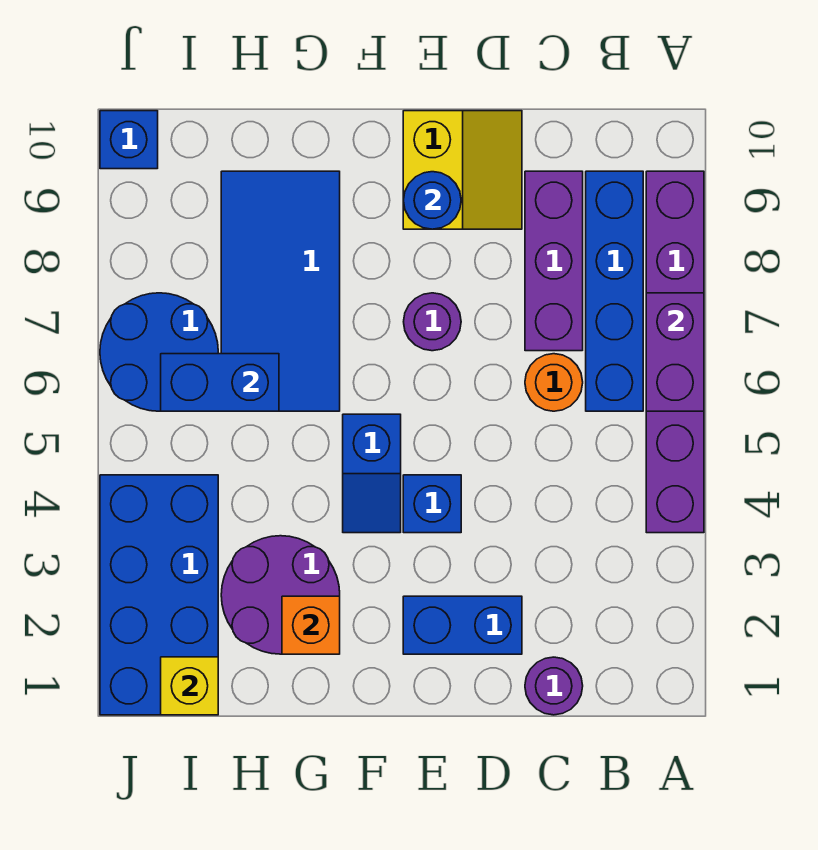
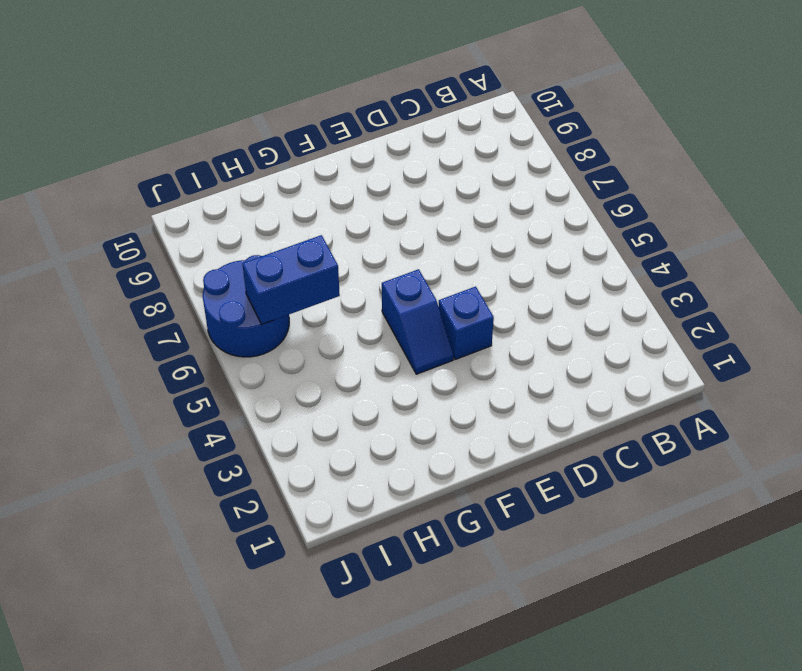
none -> purple 1x6 brick [646,171,704,533]
none -> blue 1x4 brick [586,171,643,411]
none -> purple 1x1 round brick [525,657,583,715]

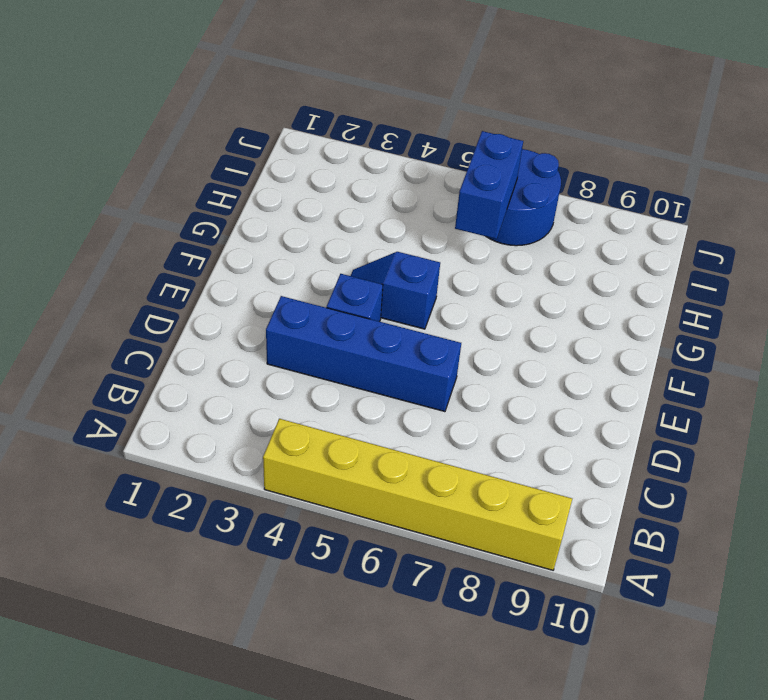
yellow 1x6 brick [263,419,572,570] -> purple 1x6 brick [646,171,704,533]
blue 1x4 brick [266,296,461,412] -> blue 1x4 brick moved to [586,171,643,411]
none -> purple 1x1 round brick [525,657,583,715]
none -> orange 1x1 round brick [525,354,583,411]
none -> purple 1x3 brick [525,171,583,351]

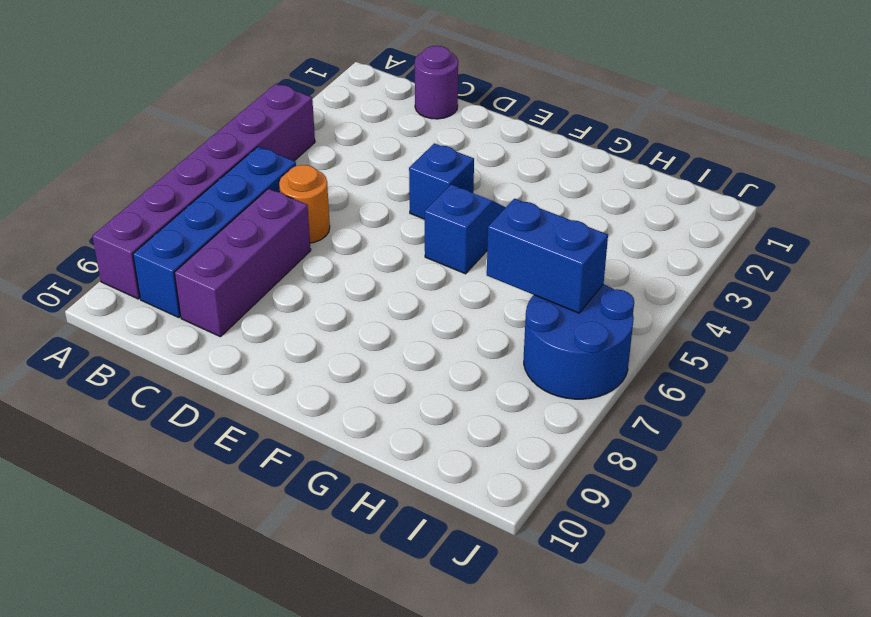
none -> blue 1x2 brick [403,596,522,654]
none -> yellow 2x2 slope [403,111,522,229]
none -> purple 1x1 round brick [404,293,461,351]

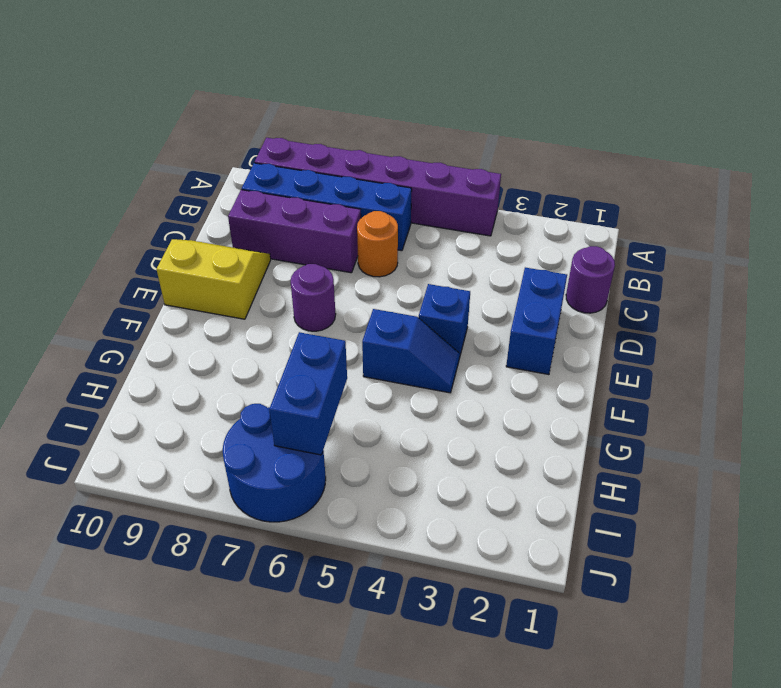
none -> purple 2x2 round brick [221,536,340,654]
none -> blue 2x4 tile [221,171,340,411]
none -> blue 2x4 brick [100,475,218,715]

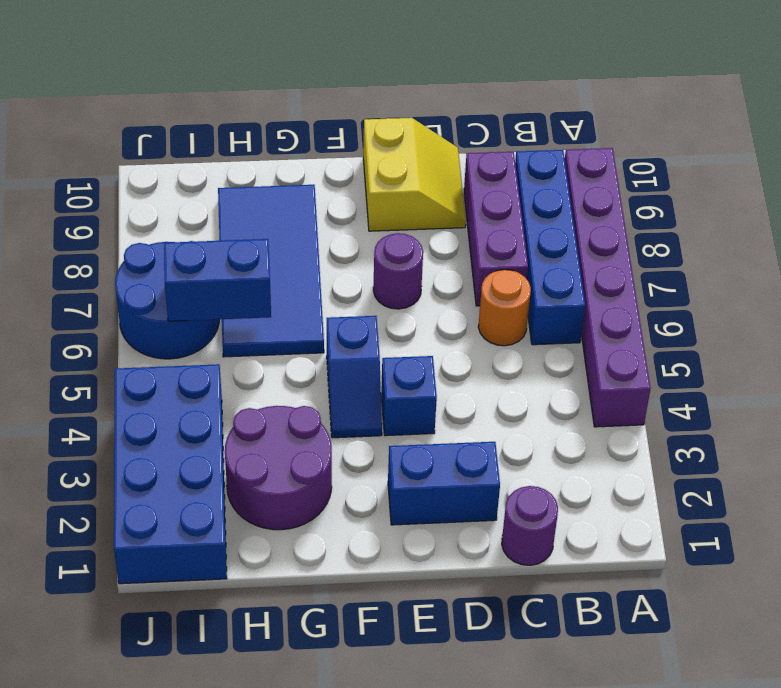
none -> blue 1x1 brick [100,111,158,169]
none -> purple 1x2 brick [646,293,704,411]
none -> blue 1x1 round brick [403,172,461,229]

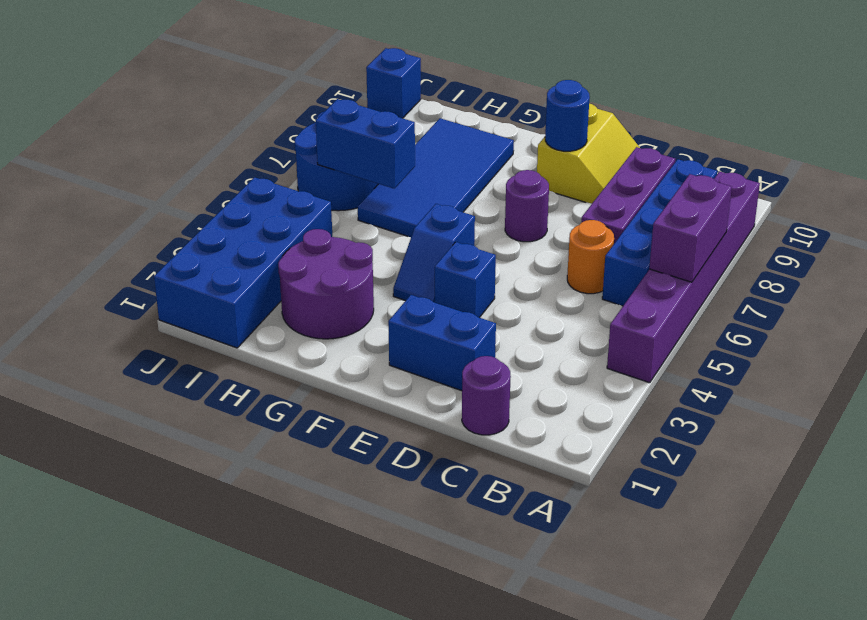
none -> orange 1x1 brick [282,596,340,654]
none -> yellow 1x1 brick [161,657,218,715]

